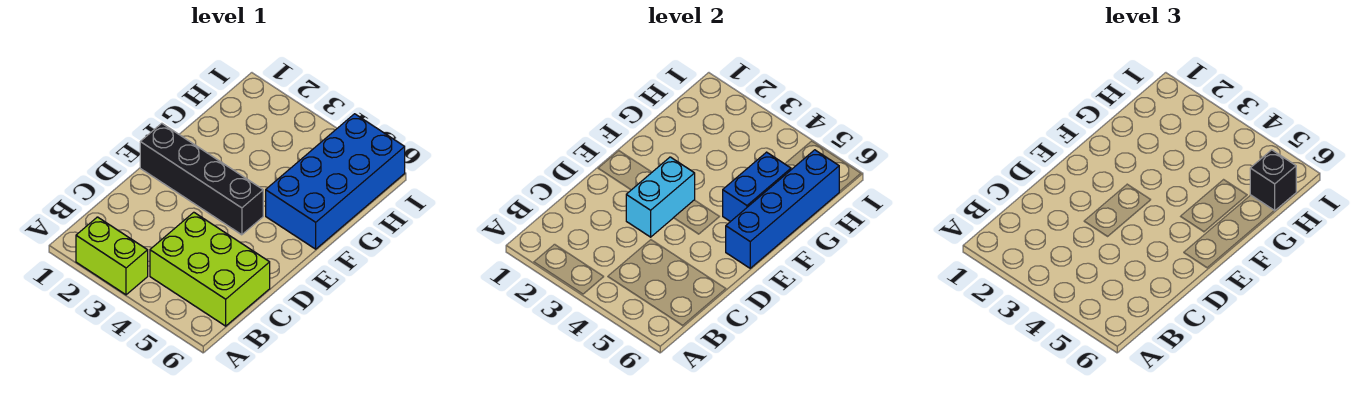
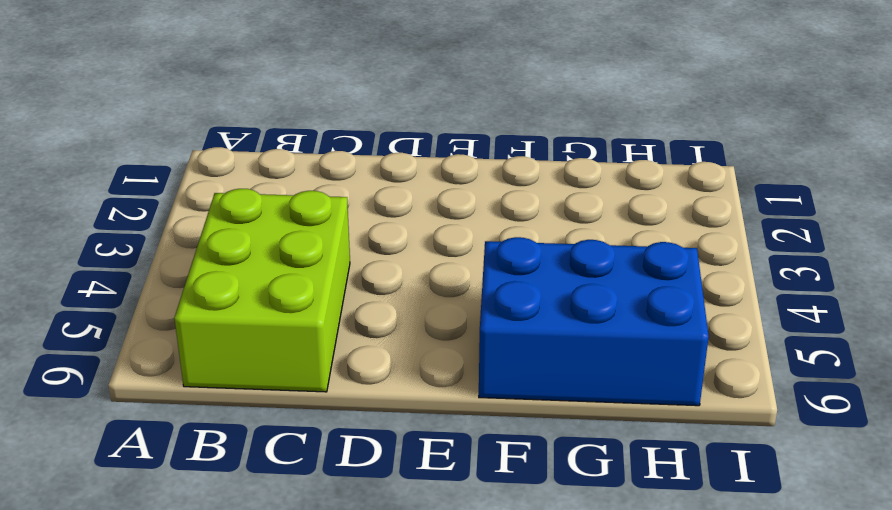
blue 2x3 brick [479,237,709,406] -> blue 2x4 brick [266,114,405,249]
none -> lime 1x2 brick [76,217,148,295]
none -> black 1x4 brick [140,123,263,235]

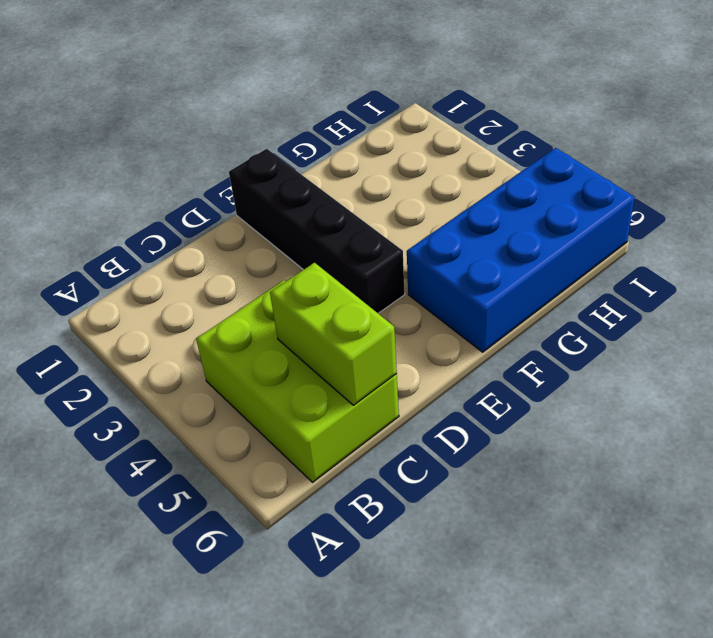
lime 1x2 brick [270,263,397,405] -> lime 1x2 brick moved to [76,217,148,295]
none -> cyan 1x2 brick [626,157,695,237]
none -> blue 1x4 brick [726,150,839,268]

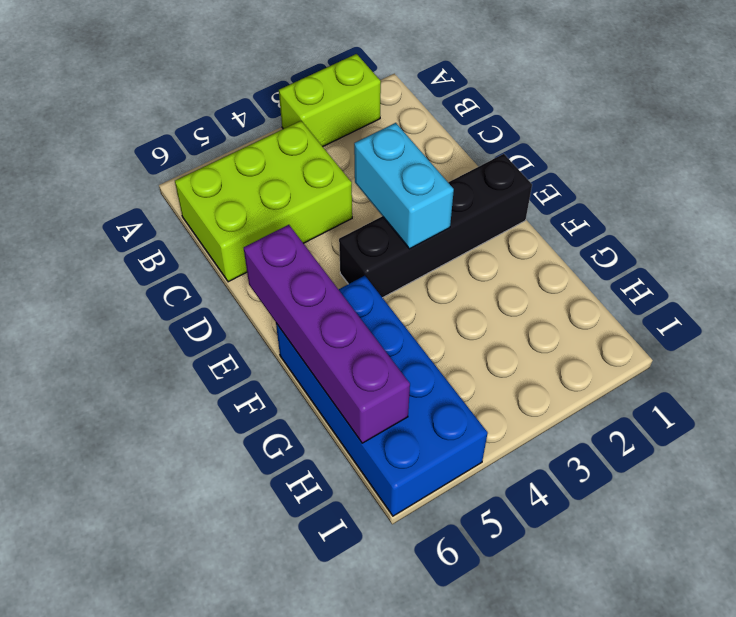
purple 1x4 brick [244,225,410,443] -> blue 1x4 brick [726,150,839,268]
none -> blue 1x2 brick [723,152,791,222]
none -> black 1x1 brick [1250,150,1296,211]

